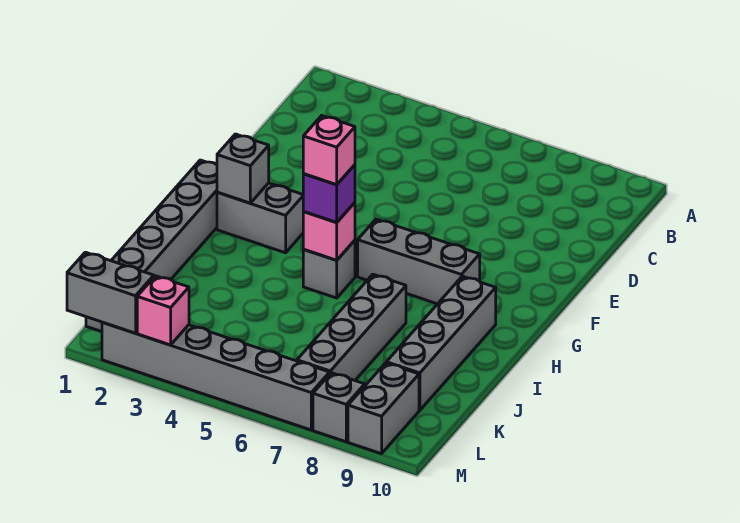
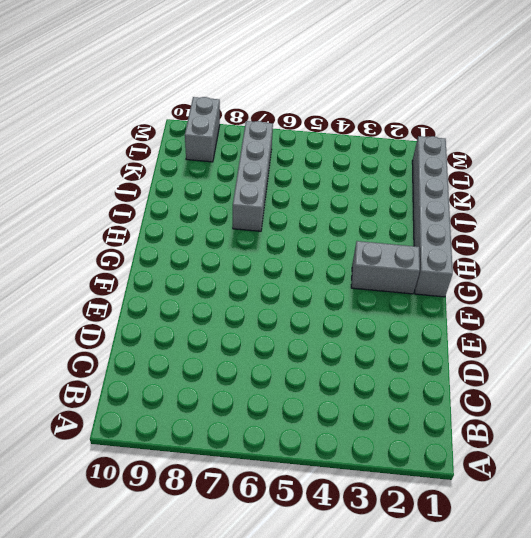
none -> grey 1x3 brick [358,219,480,304]
none -> grey 1x1 brick [303,240,355,298]
none -> grey 1x4 brick [386,276,496,410]

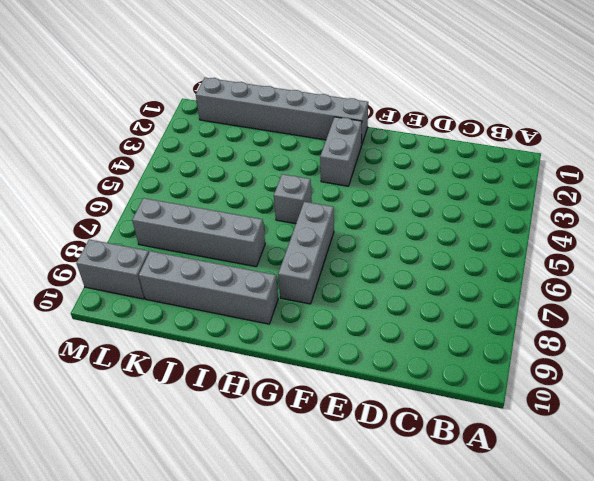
none -> grey 1x6 brick [102,322,330,430]
none -> grey 1x1 brick [313,373,365,442]
none -> grey 1x1 brick [217,134,269,203]

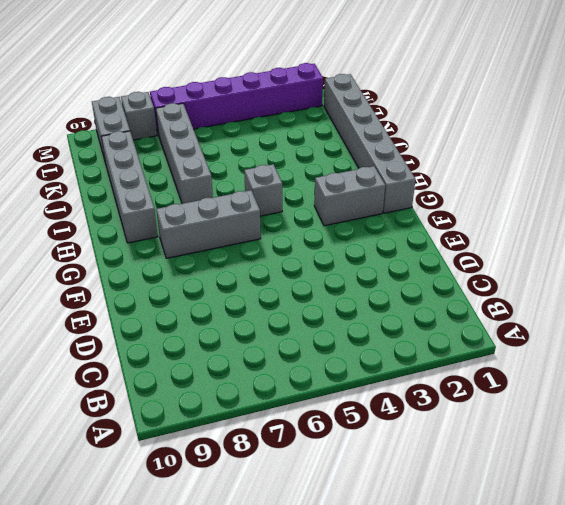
purple 1x6 brick [150,63,323,135] -> grey 1x6 brick [102,322,330,430]
none -> grey 1x1 brick [217,134,269,203]
none -> pink 1x1 brick [303,203,355,260]
none -> grey 1x2 brick [67,252,154,333]

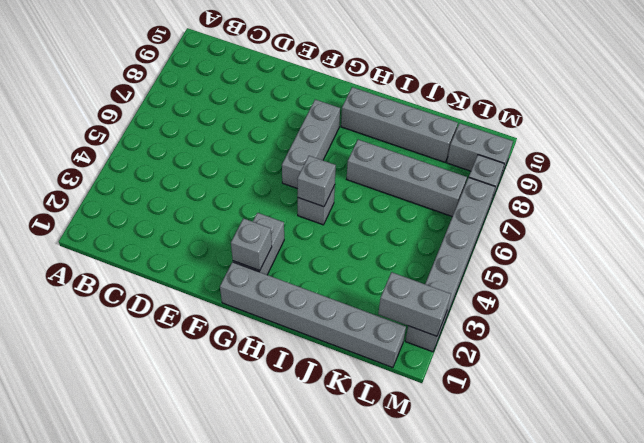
grey 1x1 brick [297,156,336,207] -> pink 1x1 brick [303,203,355,260]
grey 1x2 brick [378,272,451,336] -> grey 1x2 brick turned to [67,252,154,333]
none -> pink 1x1 brick [137,276,189,345]
none -> purple 1x1 brick [303,165,355,222]
none -> pink 1x1 brick [303,116,355,185]

